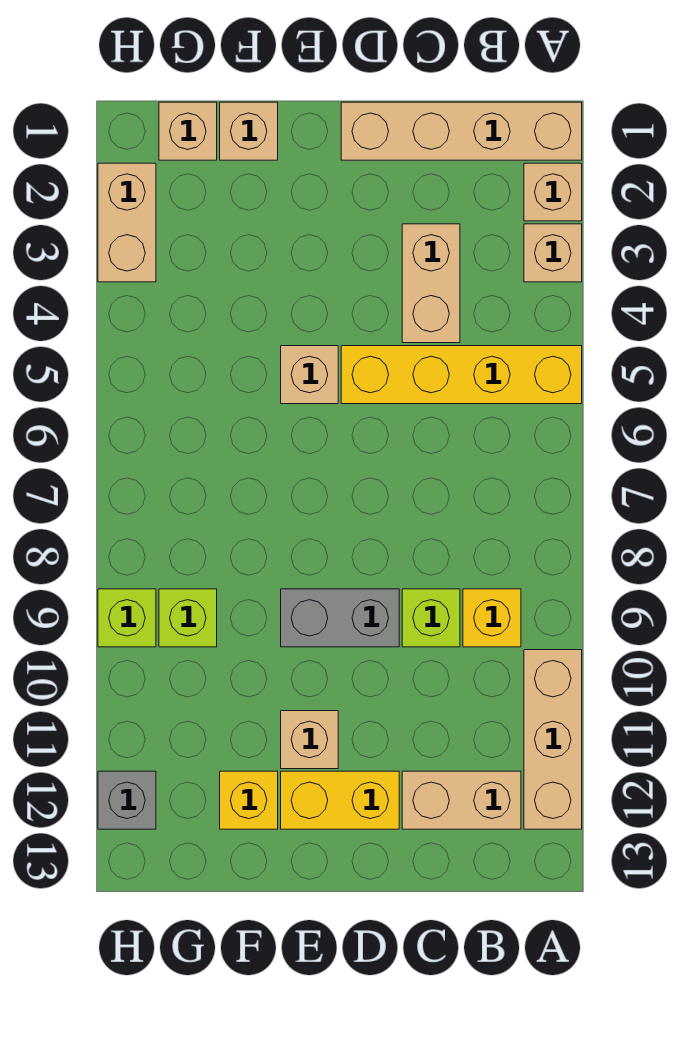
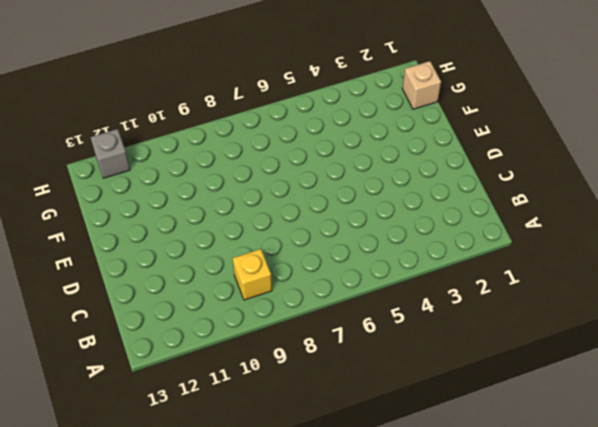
none -> tan 1x4 brick [341,102,582,160]
none -> tan 1x1 brick [524,163,582,221]
none -> tan 1x1 brick [524,224,582,282]

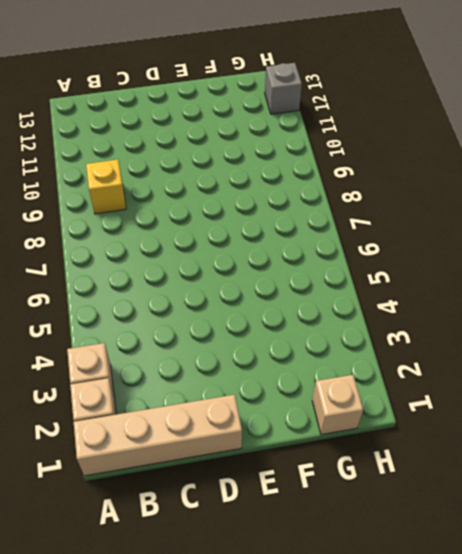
none -> yellow 1x4 brick [341,346,582,404]
none -> tan 1x3 brick [524,650,582,829]
none -> tan 1x2 brick [402,771,521,829]

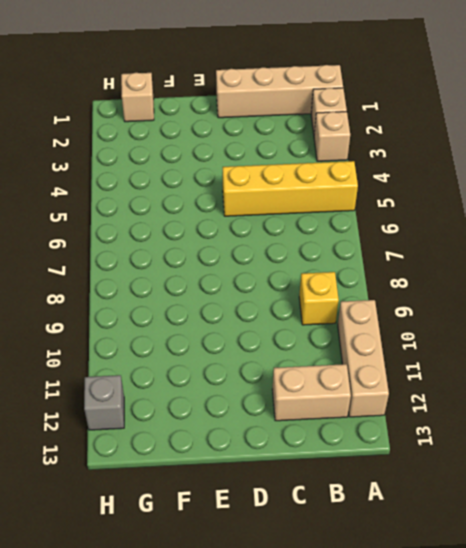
none -> tan 1x2 brick [402,224,460,343]
none -> lime 1x1 brick [402,589,460,647]
none -> grey 1x2 brick [281,589,399,647]

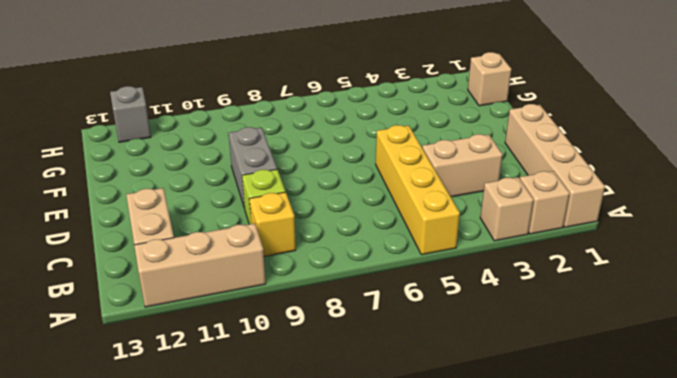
none -> yellow 1x2 brick [281,771,399,829]
none -> tan 1x1 brick [281,346,338,404]
none -> tan 1x1 brick [281,711,338,769]

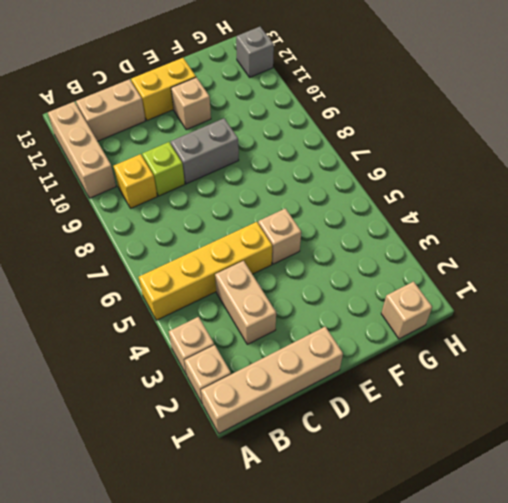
none -> tan 1x1 brick [220,102,278,160]
none -> yellow 1x1 brick [220,771,278,829]
none -> lime 1x1 brick [159,589,217,647]

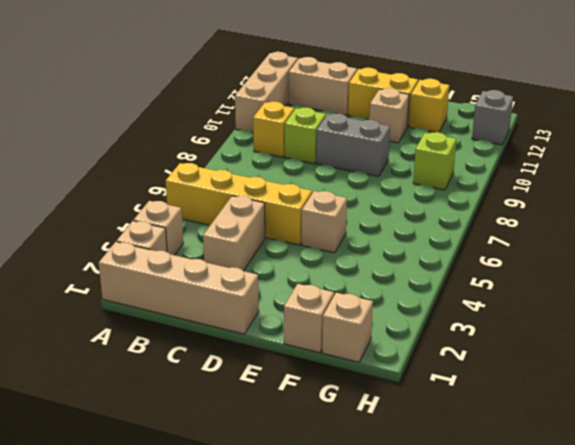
none -> tan 1x2 brick [98,163,156,282]
none -> lime 1x1 brick [98,589,156,647]

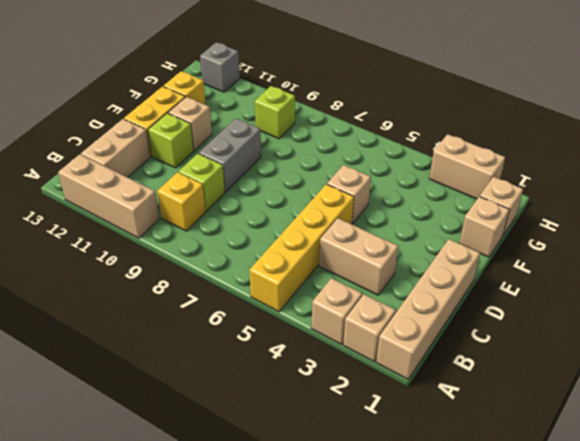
lime 1x1 brick [148,113,194,168] -> lime 1x1 brick moved to [98,589,156,647]

